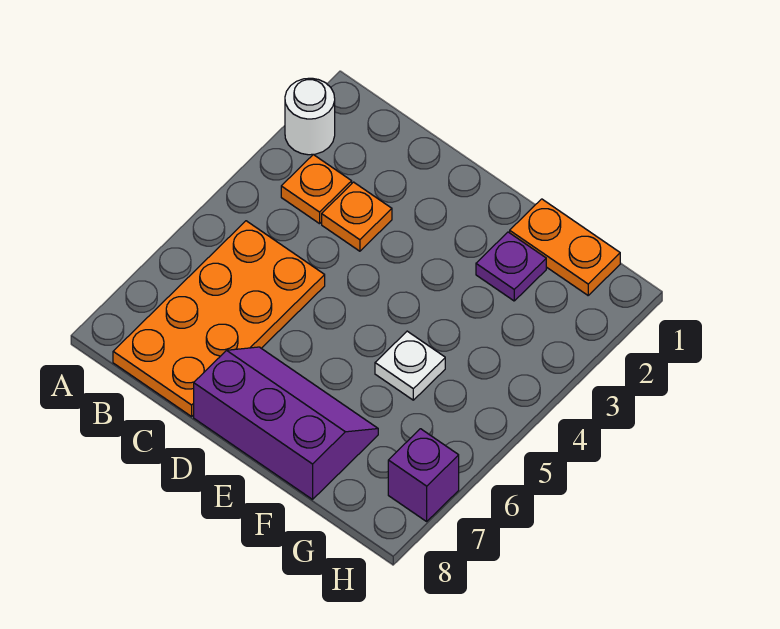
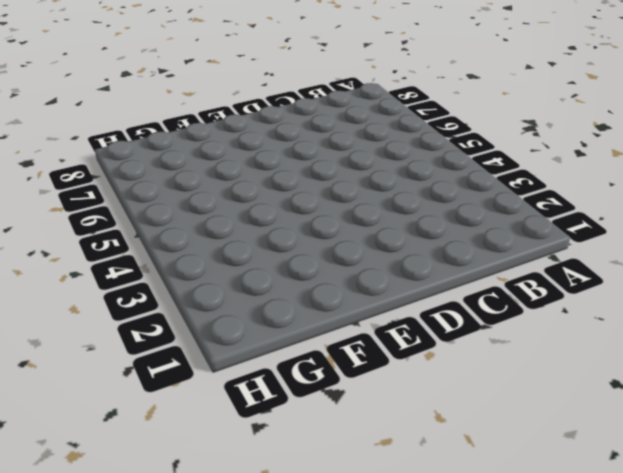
none -> white 1x1 round brick [285,78,335,155]
none -> orange 1x1 plate [281,155,352,224]

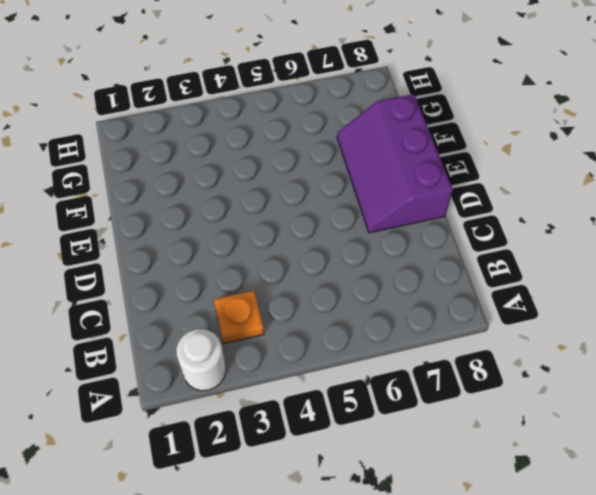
none -> orange 2x4 plate [113,221,325,416]
none -> orange 1x1 plate [322,182,392,251]

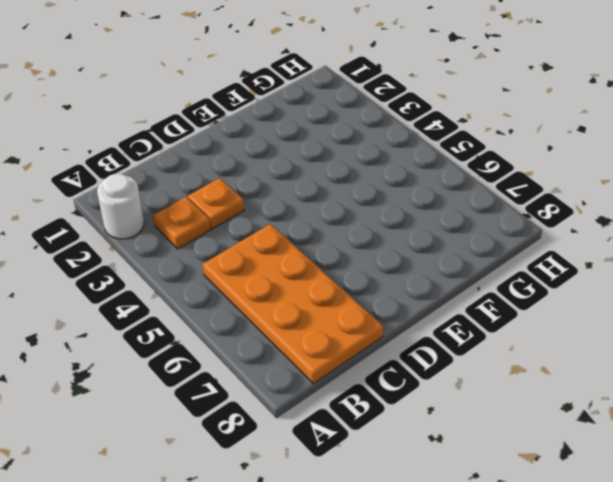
none -> purple 2x3 slope [194,347,378,499]
none -> orange 1x2 plate [510,199,620,295]

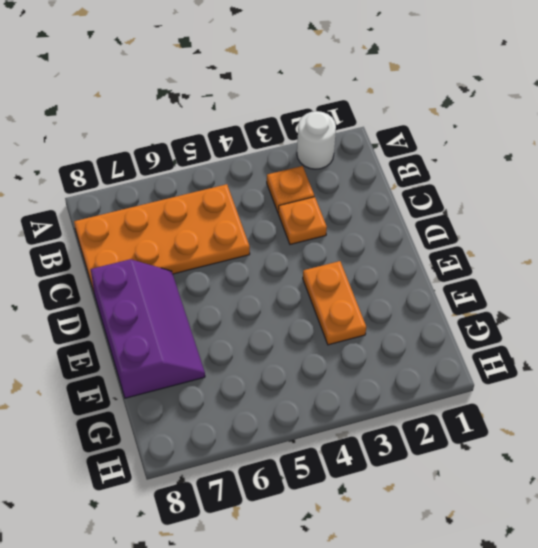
orange 1x2 plate [303,261,366,345] -> orange 1x2 plate moved to [510,199,620,295]
none -> purple 1x1 plate [476,232,546,301]
none -> white 1x1 plate [375,331,445,400]

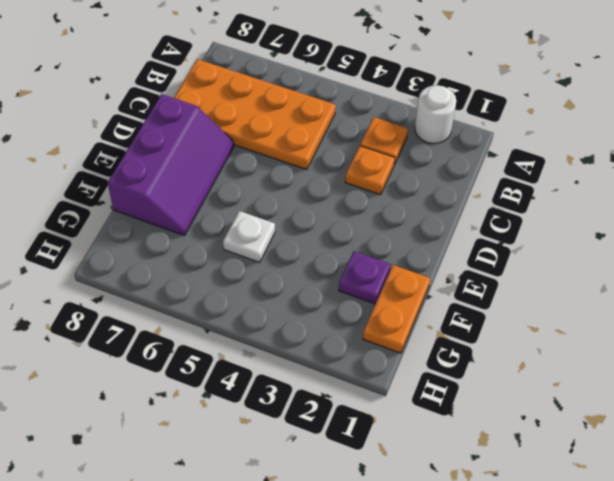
none -> purple 1x1 brick [388,429,459,521]

